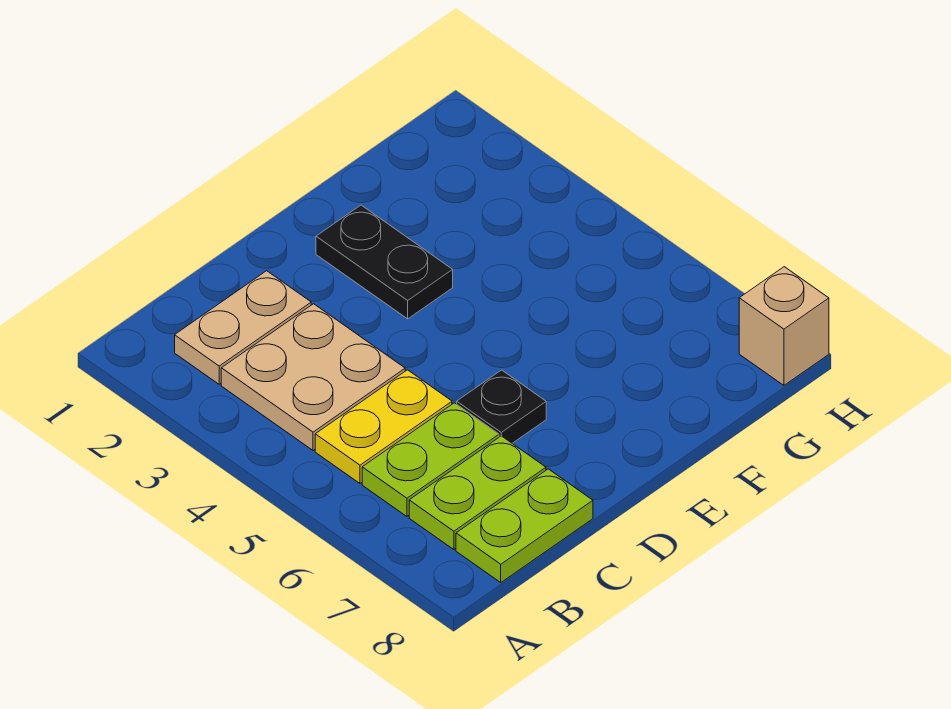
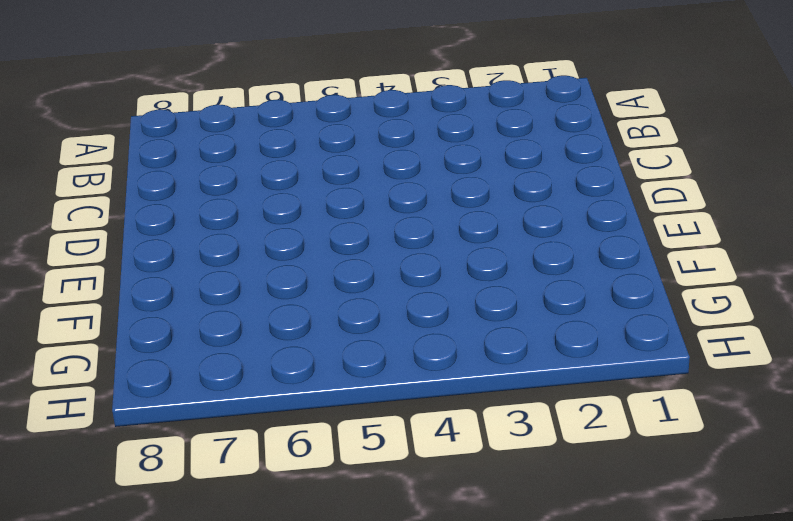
none -> tan 1x2 plate [175,271,311,384]
none -> tan 2x2 plate [221,304,405,450]

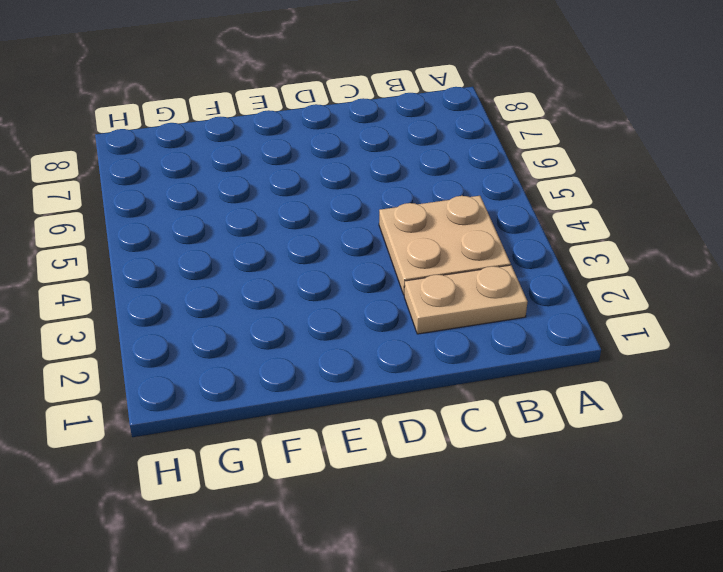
none -> yellow 1x2 plate [315,370,452,483]
none -> lime 1x2 plate [362,403,499,516]

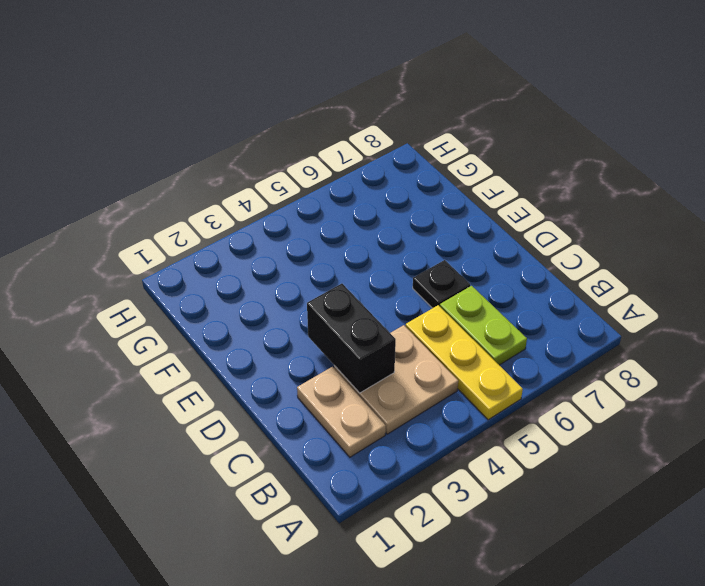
yellow 1x3 plate [405,305,523,420] -> yellow 1x2 plate [315,370,452,483]
black 1x2 brick [307,284,396,393] -> none
none -> lime 1x2 plate [409,436,546,550]
none -> lime 1x2 plate [456,469,593,582]

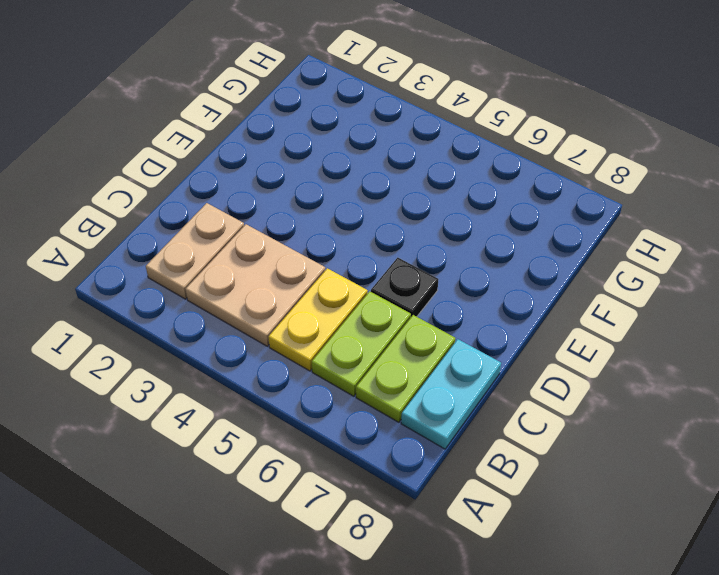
cyan 1x2 plate [401,339,501,449] -> lime 1x2 plate [456,469,593,582]
none -> black 1x2 plate [316,205,453,319]
none -> tan 1x1 brick [739,267,829,385]

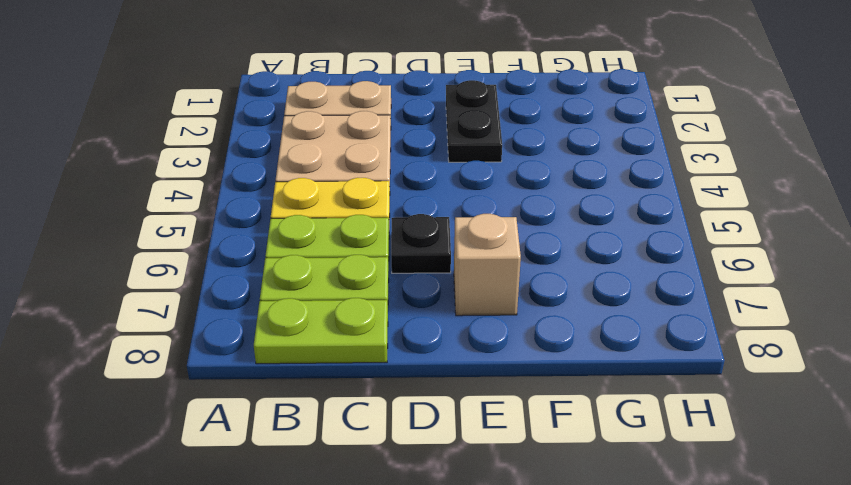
tan 1x1 brick [454,214,521,316] -> tan 1x1 brick moved to [739,267,829,385]

